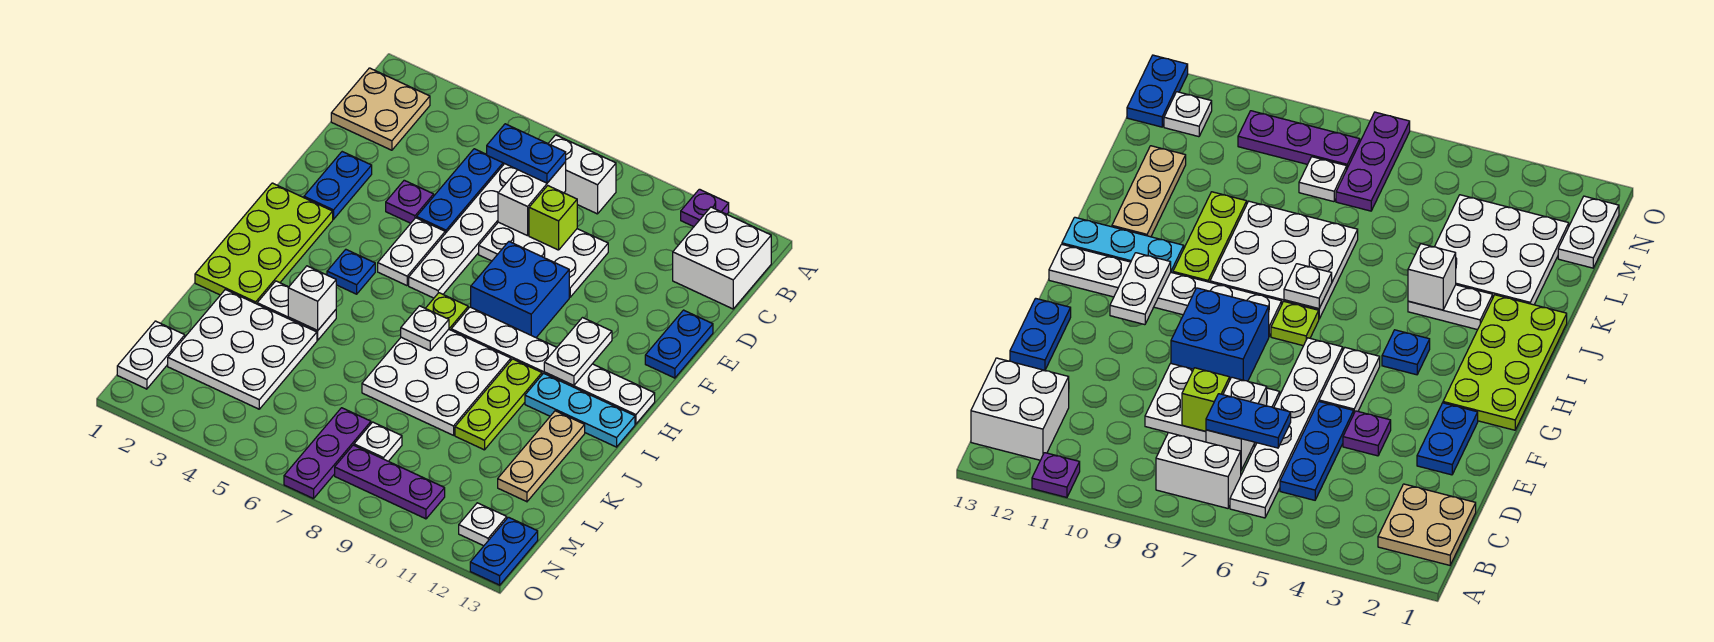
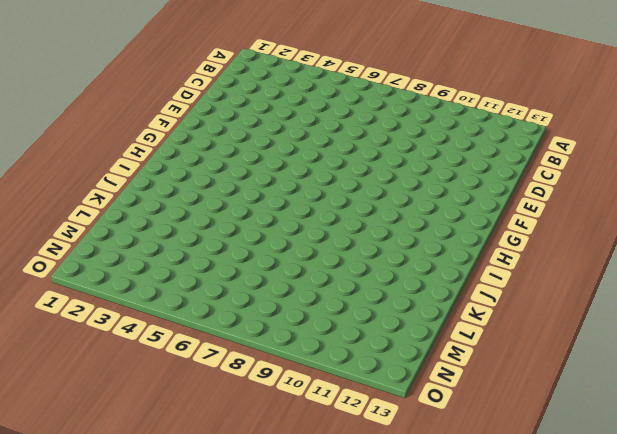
none -> purple 1x1 plate [681,189,729,227]
none -> tan 2x2 plate [331,68,430,150]
none -> white 1x6 plate [409,164,517,298]
none -> white 1x2 brick [548,135,616,214]

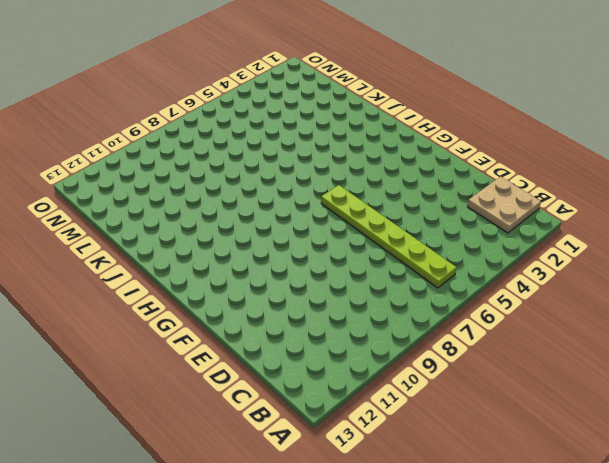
lime 1x6 plate [321,185,456,288] -> white 1x6 plate [409,164,517,298]
none -> purple 1x1 plate [681,189,729,227]
none -> white 1x2 brick [548,135,616,214]
none -> white 2x2 brick [673,207,771,309]
none -> blue 1x3 plate [417,149,504,233]

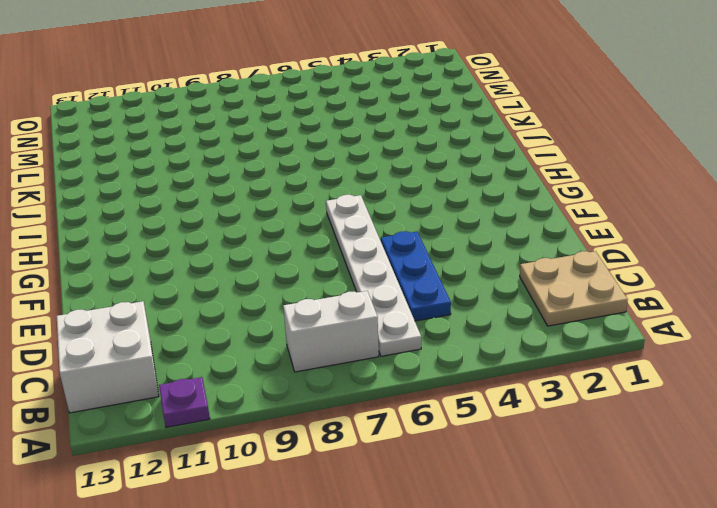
none -> white 2x3 plate [479,222,608,297]
none -> blue 1x2 plate [304,152,372,219]
none -> purple 1x1 plate [386,180,434,223]
none -> blue 1x2 plate [645,310,713,378]

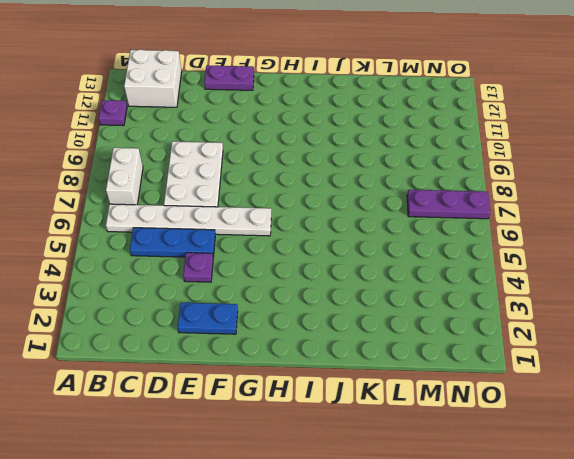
purple 1x2 plate [204,65,254,90] -> blue 1x2 plate [645,310,713,378]
none -> tan 2x2 plate [331,68,430,150]
none -> white 1x2 plate [378,218,445,286]
none -> blue 2x2 brick [471,242,569,337]
none -> lime 2x4 plate [195,183,333,304]

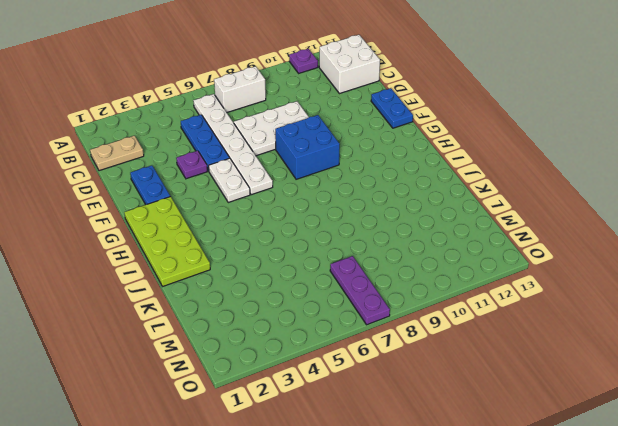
tan 1x2 plate [90,136,144,171] -> tan 2x2 plate [331,68,430,150]
none -> blue 1x1 plate [327,250,375,294]
none -> lime 1x1 plate [426,293,468,330]
none -> white 1x6 plate [451,307,655,424]
none -> white 3x3 plate [362,329,511,435]

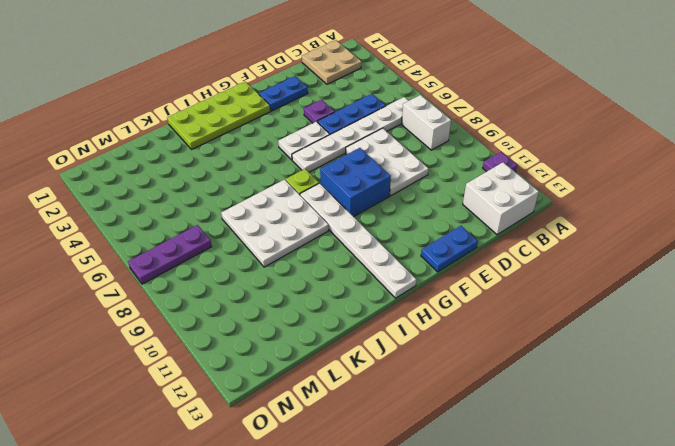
none -> blue 1x1 plate [327,250,375,294]
none -> lime 1x3 plate [455,359,542,450]
none -> cyan 1x3 plate [525,373,635,447]
none -> white 1x2 plate [257,281,336,340]

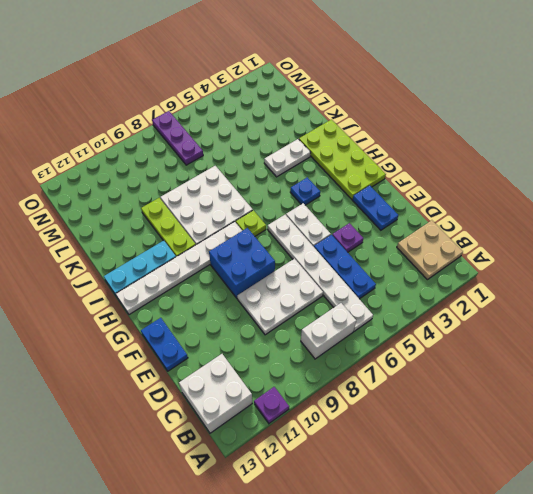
none -> tan 1x3 plate [498,411,585,502]
none -> white 3x3 plate [168,290,317,409]
none -> white 1x2 plate [117,321,185,389]
none -> white 1x1 plate [354,422,402,461]

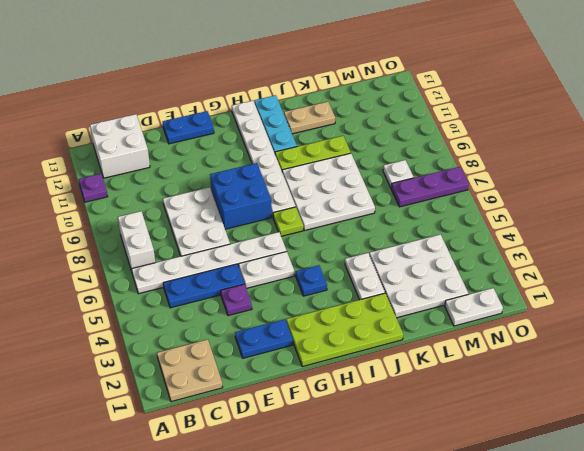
tan 1x2 plate [284,102,335,134] -> tan 1x3 plate [498,411,585,502]
none -> purple 1x3 plate [335,445,445,519]
none -> white 1x1 plate [459,503,507,546]
none -> blue 1x2 plate [470,517,538,585]
none -> white 1x2 brick [498,162,566,236]

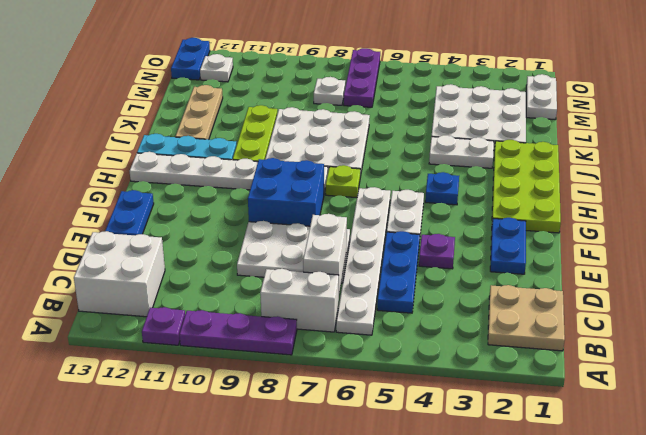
purple 1x3 plate [179,310,297,355] -> purple 1x3 plate moved to [335,445,445,519]
none -> lime 1x1 brick [529,186,577,250]
none -> white 1x2 plate [544,318,612,386]
none -> white 1x1 plate [401,306,449,350]
none -> white 1x1 brick [288,266,336,330]

